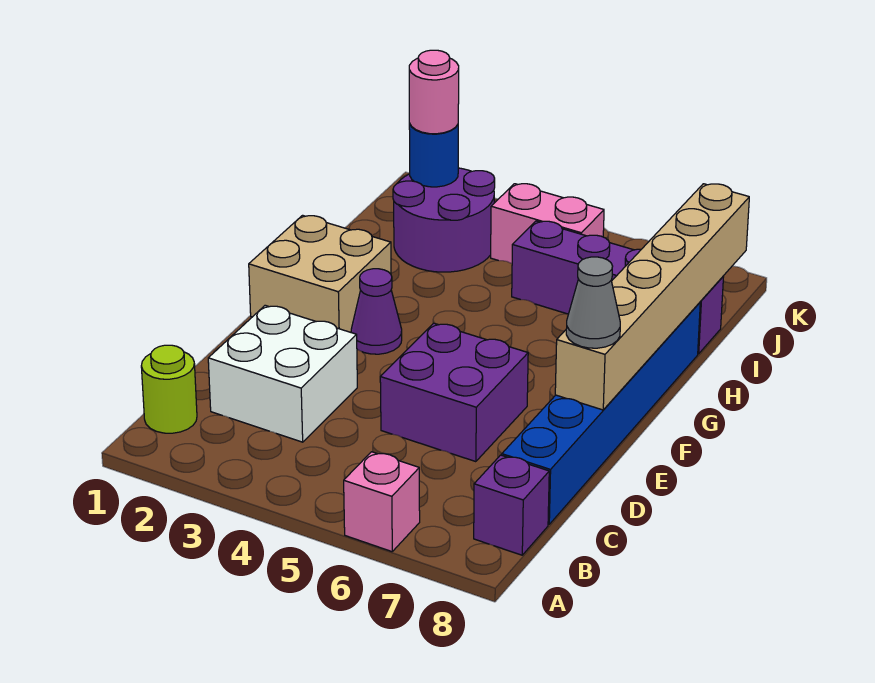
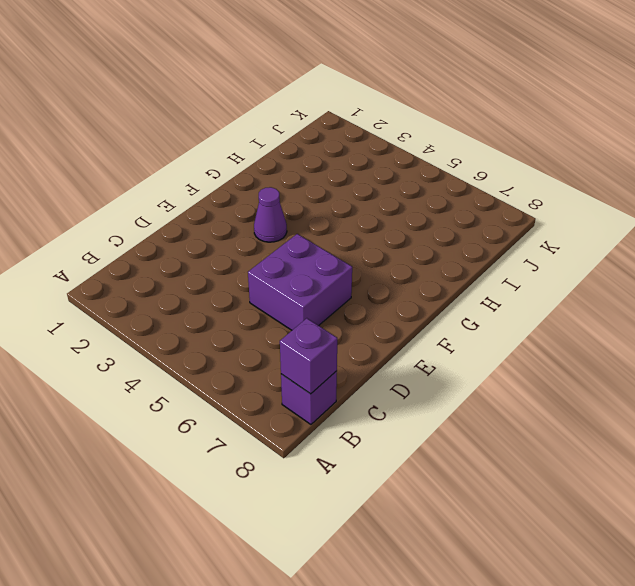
purple 1x1 brick [280,318,337,394] -> none
none -> pink 1x1 brick [344,452,420,552]
none -> lime 1x1 round brick [141,345,197,433]
none -> white 2x2 brick [208,305,357,442]

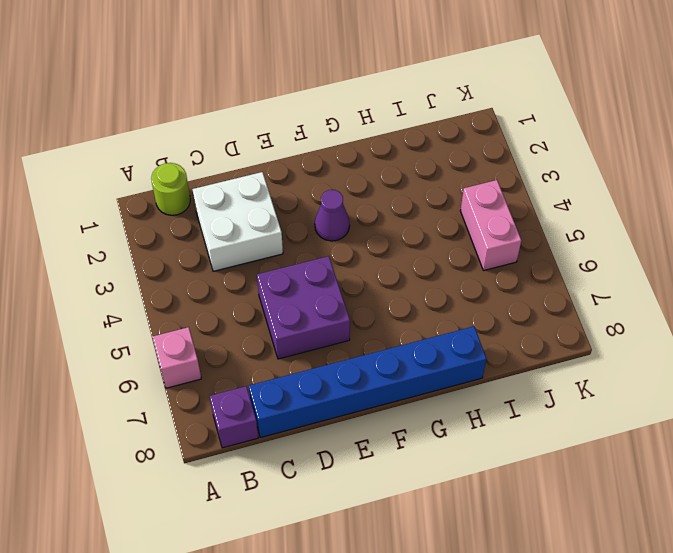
none -> tan 2x2 brick [249,215,391,332]
none -> purple 2x2 round brick [393,168,495,272]
none -> purple 1x4 brick [512,221,723,354]

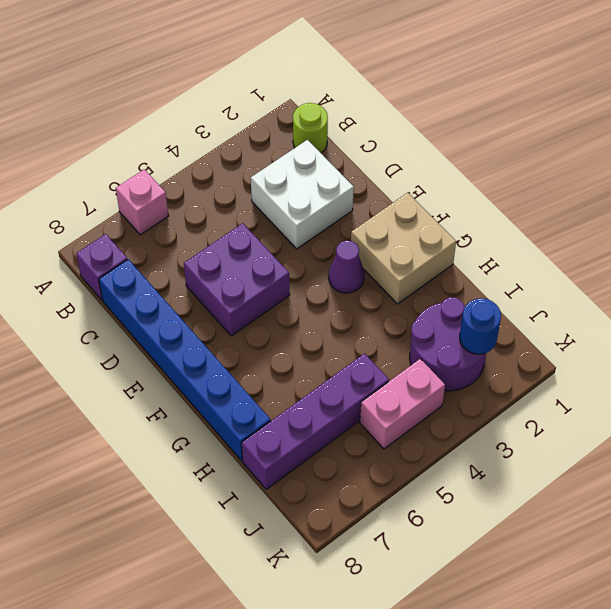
none -> tan 1x6 brick [555,184,749,410]
none -> grey 1x1 cone [566,257,620,348]
none -> pink 1x1 round brick [409,50,459,134]

